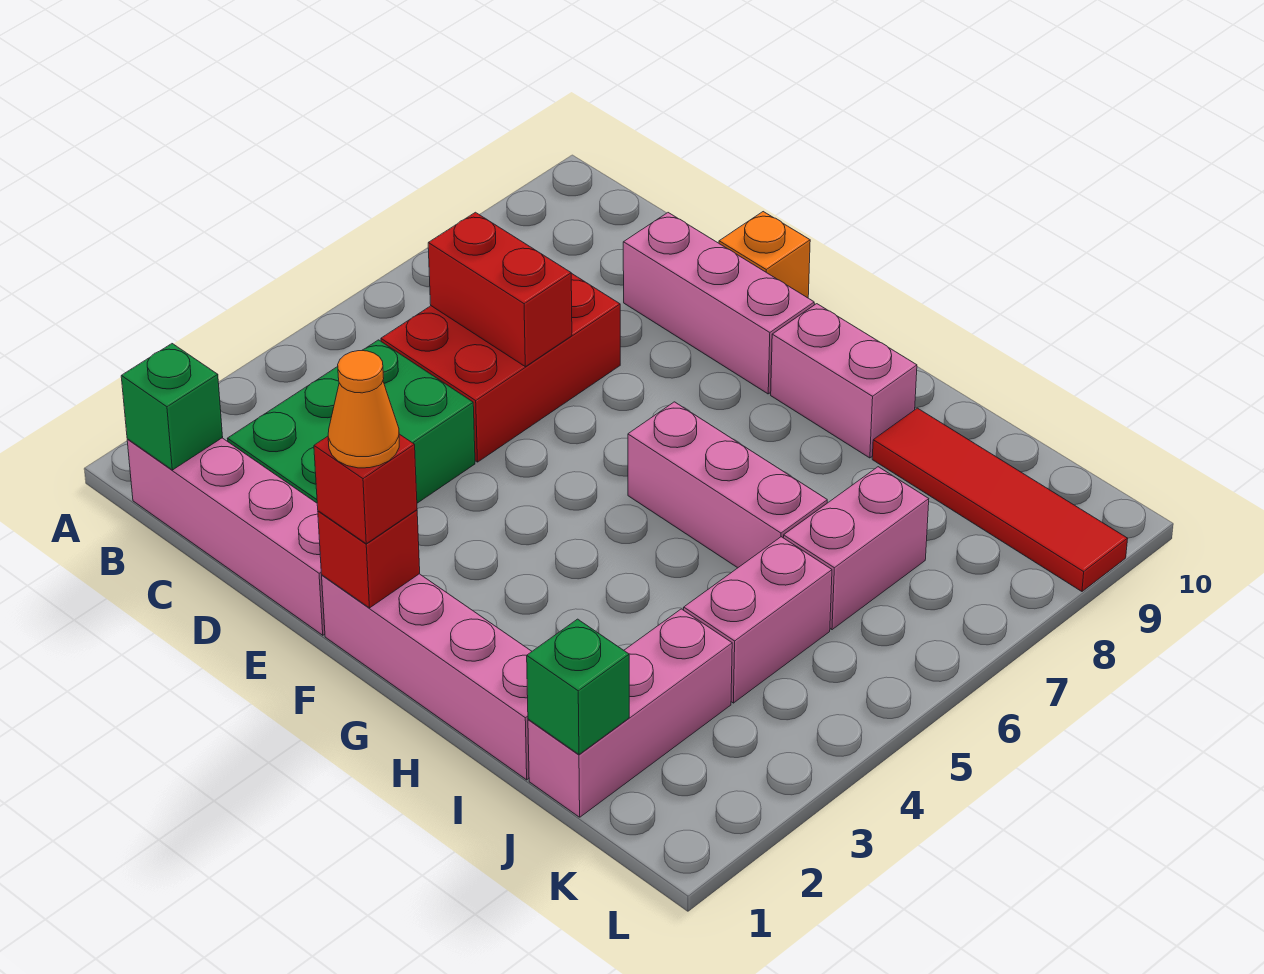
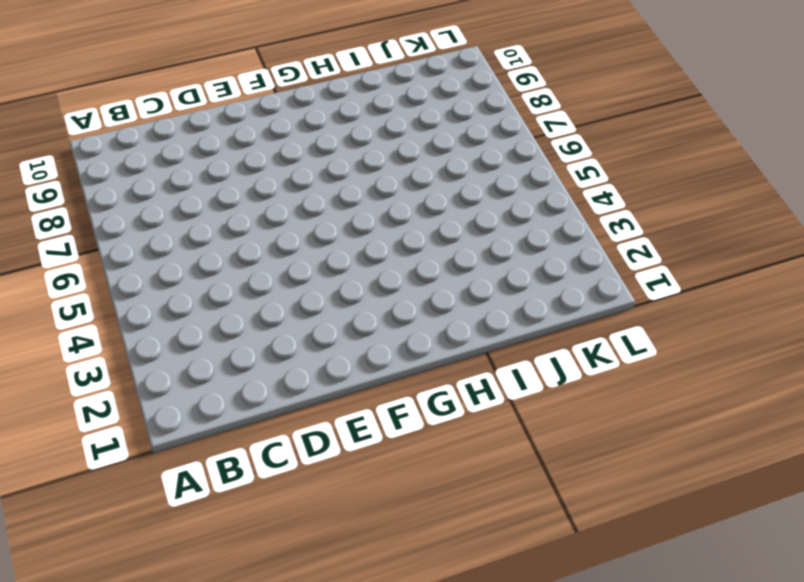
none -> pink 1x4 brick [127,438,325,635]
none -> green 2x3 brick [228,340,475,503]
none -> red 2x3 brick [381,273,620,462]

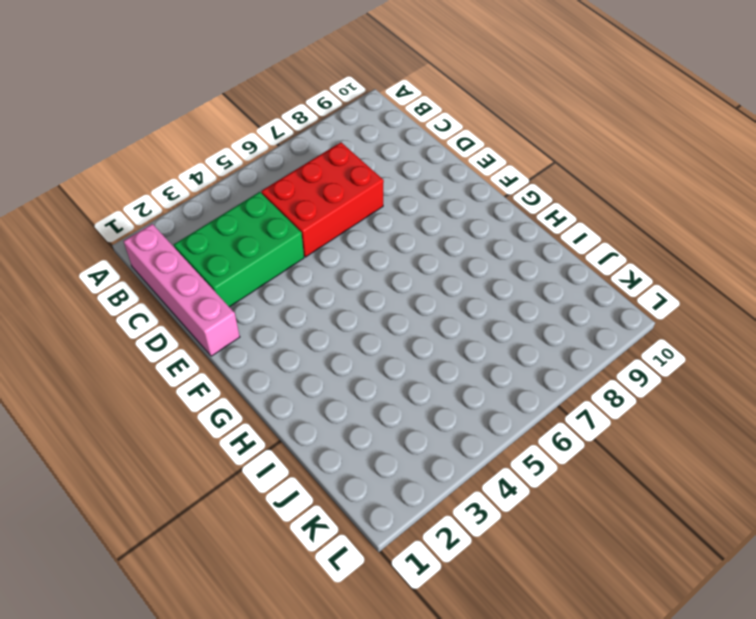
none -> pink 1x3 brick [623,213,814,394]
none -> orange 1x1 brick [719,212,810,298]
none -> pink 1x4 brick [322,574,532,780]

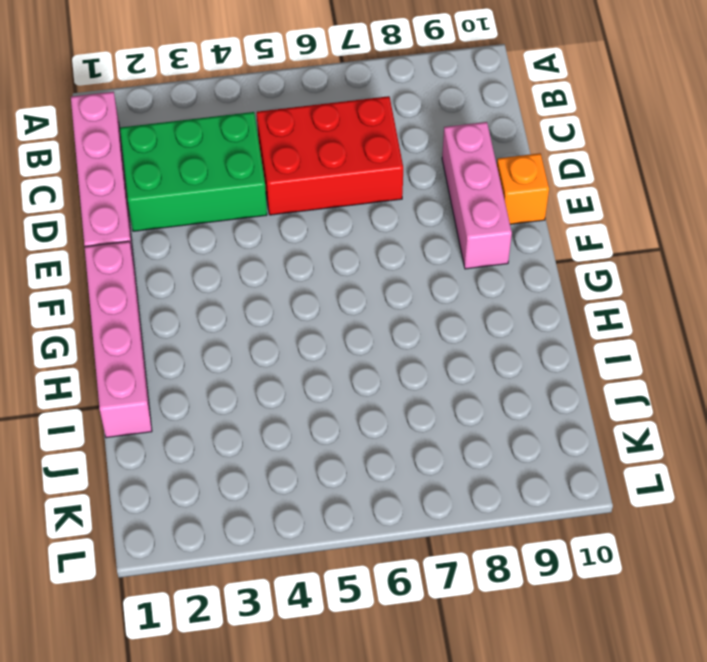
none -> pink 1x3 brick [628,402,827,568]
none -> pink 1x2 brick [771,304,917,458]
none -> red 1x4 tile [872,408,1128,591]

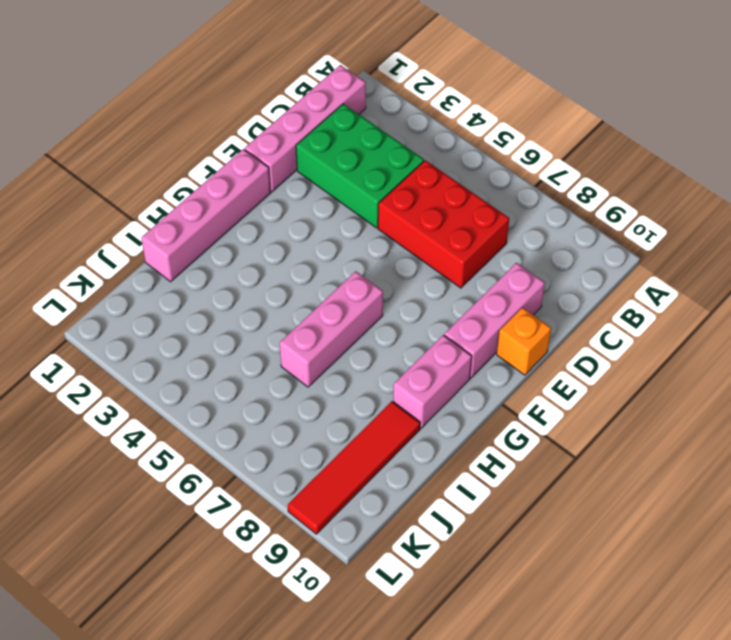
none -> pink 1x3 brick [528,609,732,817]
none -> pink 1x2 brick [684,537,832,703]
none -> pink 1x2 brick [783,467,929,630]

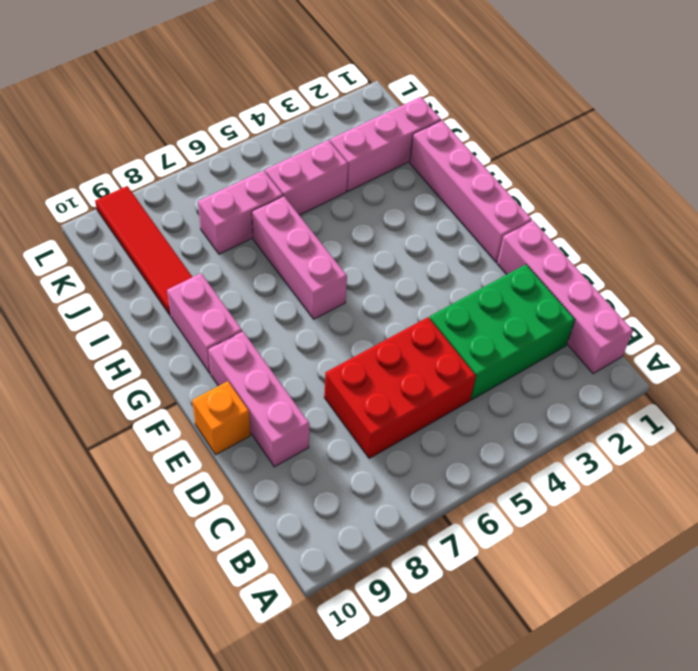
none -> green 1x1 brick [121,344,223,470]
none -> red 1x2 brick [428,212,572,367]
none -> red 1x1 brick [318,510,420,608]

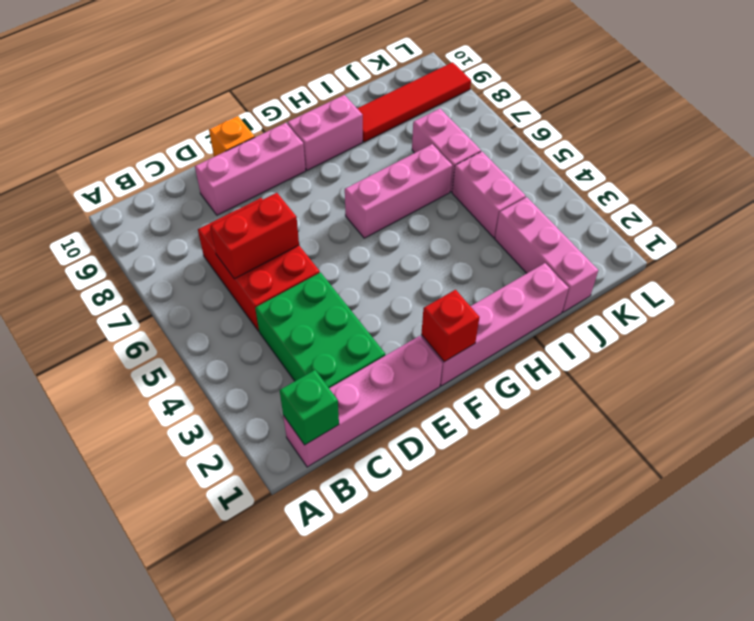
none -> green 1x1 brick [527,619,629,754]
none -> red 1x1 brick [314,434,417,544]
none -> orange 1x1 cone [328,351,399,468]

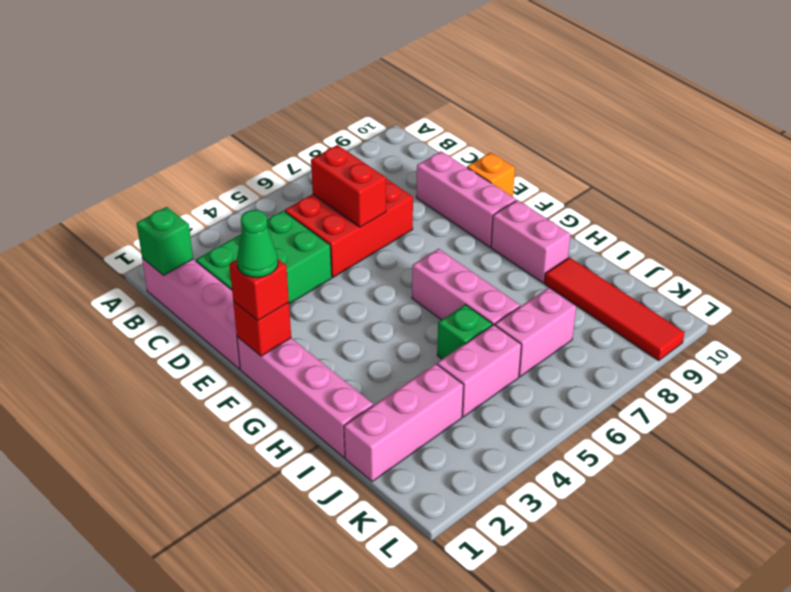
green 1x1 cone [237,210,278,278] -> orange 1x1 cone [328,351,399,468]
green 1x1 brick [437,305,492,359] -> green 1x1 brick moved to [527,619,629,754]

